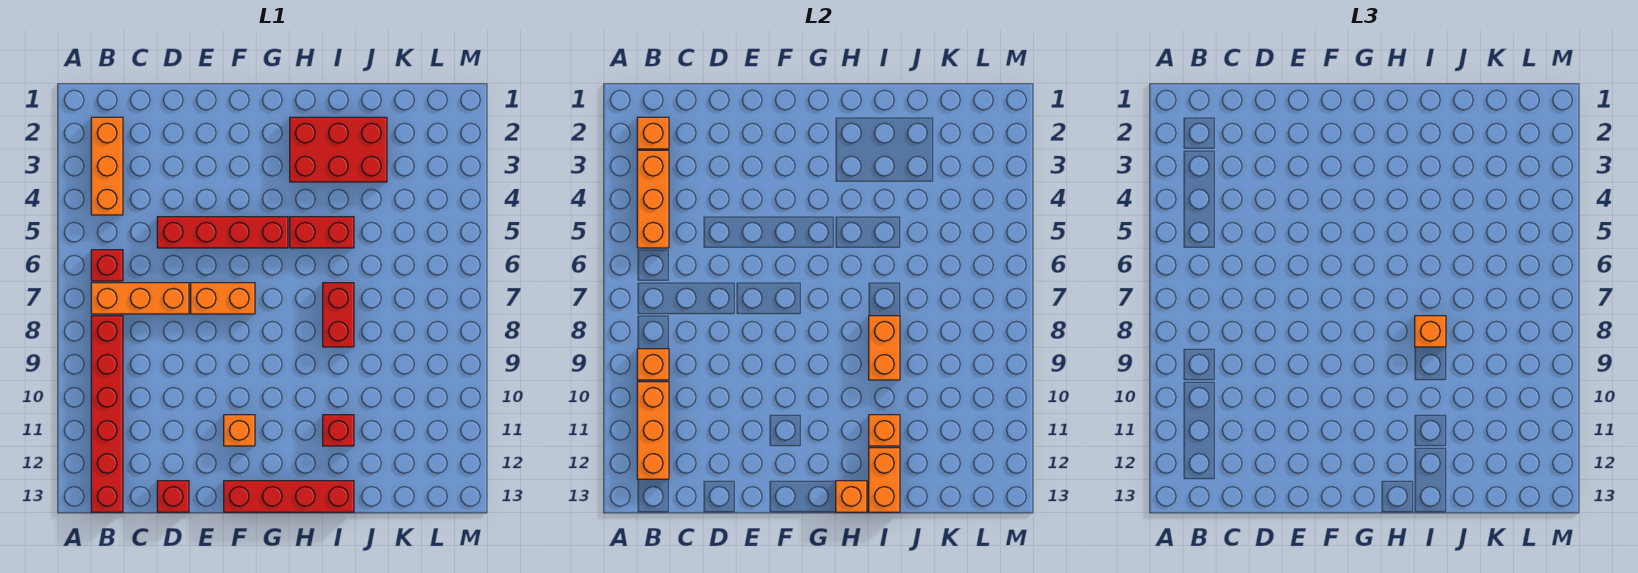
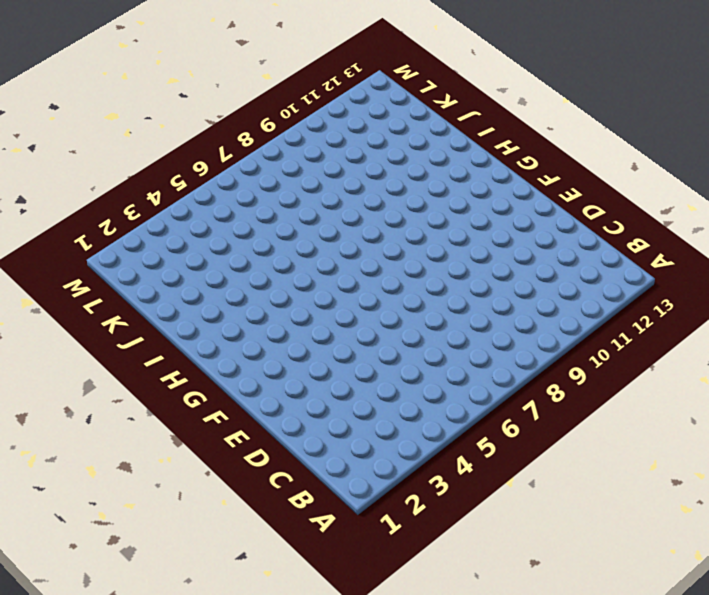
none -> orange 1x3 brick [91,117,123,215]
none -> red 1x1 brick [91,250,123,281]
none -> orange 1x3 brick [91,283,189,314]

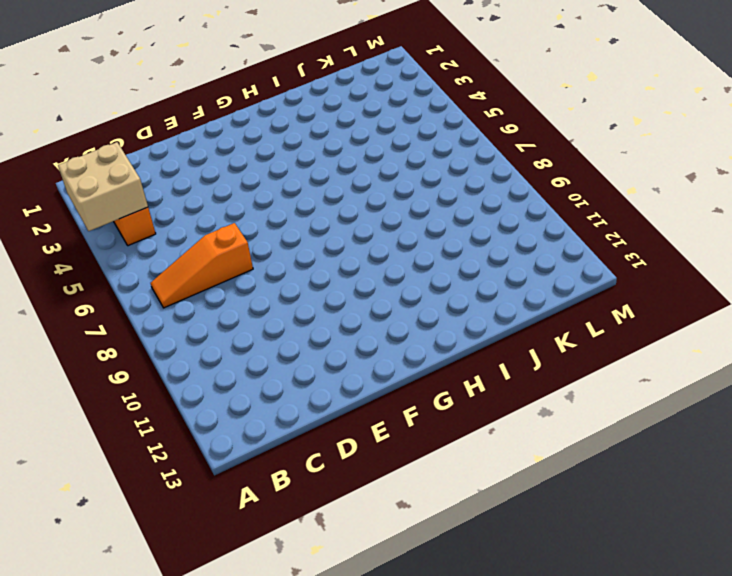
tan 2x2 brick [58,142,148,231] -> orange 1x3 brick [637,150,669,248]
orange 1x3 slope [151,223,253,308] -> orange 1x3 brick [91,283,189,314]
none -> red 1x1 brick [91,250,123,281]
none -> red 1x6 brick [91,316,123,512]
none -> red 1x4 brick [157,217,288,248]

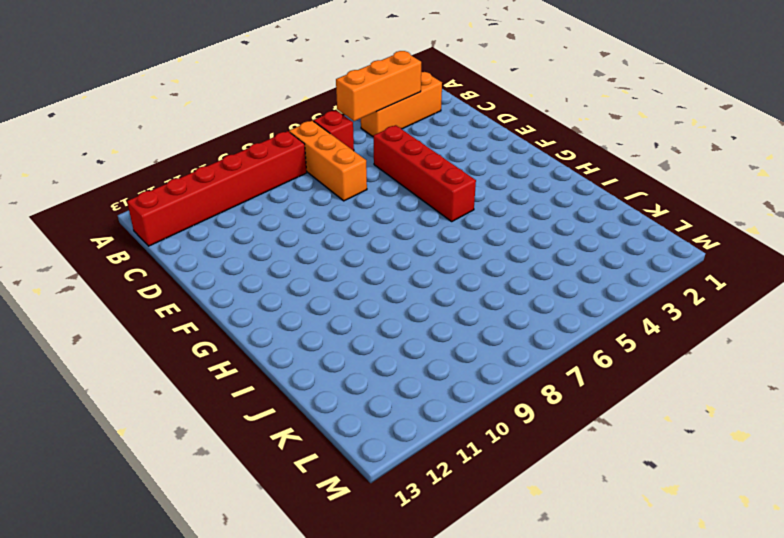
none -> red 1x1 brick [157,481,189,512]
none -> orange 1x2 brick [191,283,255,314]
none -> orange 1x1 brick [224,415,255,446]

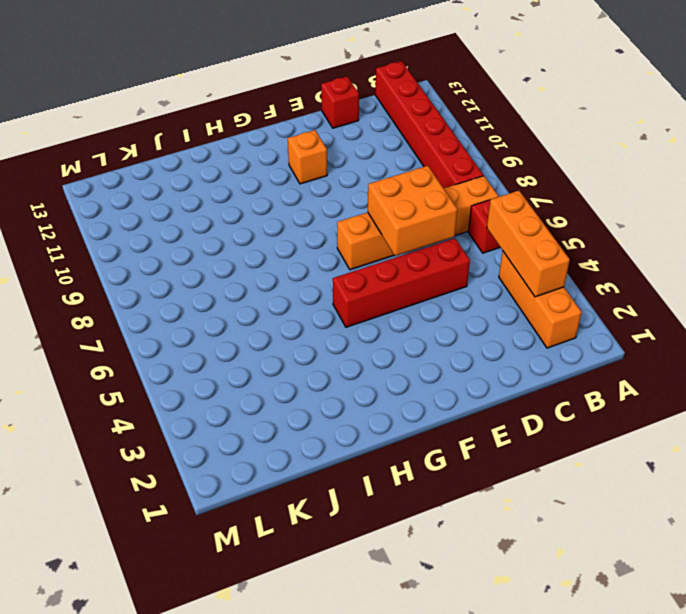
orange 2x2 brick [368,166,457,256] -> none
none -> red 1x4 brick [224,481,354,512]
none -> red 2x3 brick [290,117,387,182]
none -> red 1x2 brick [290,217,354,248]

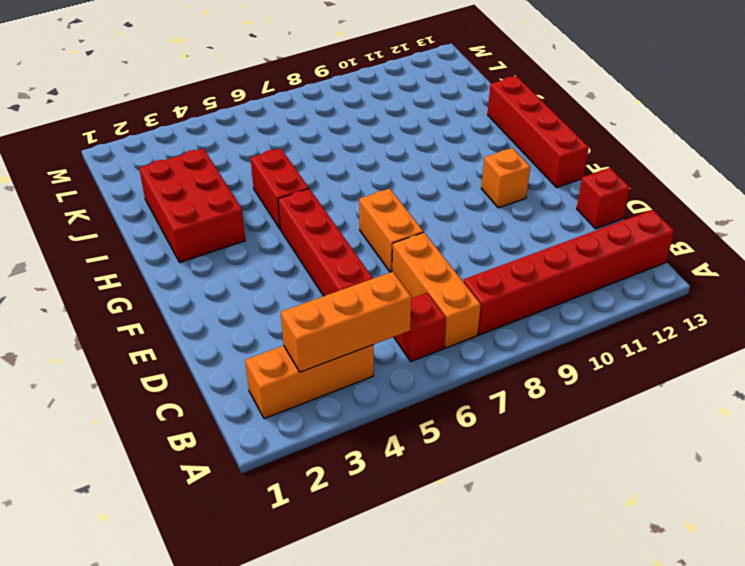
none -> red 1x2 brick [323,283,354,347]
none -> red 1x1 brick [323,415,354,446]
none -> orange 1x1 brick [637,117,669,149]

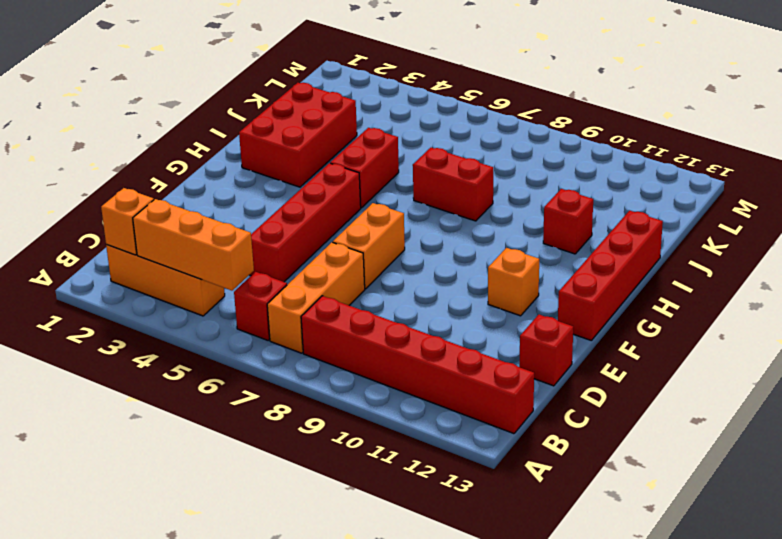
none -> orange 1x1 brick [637,349,669,380]
none -> orange 1x3 brick [637,382,669,479]
none -> orange 1x1 brick [836,481,867,512]

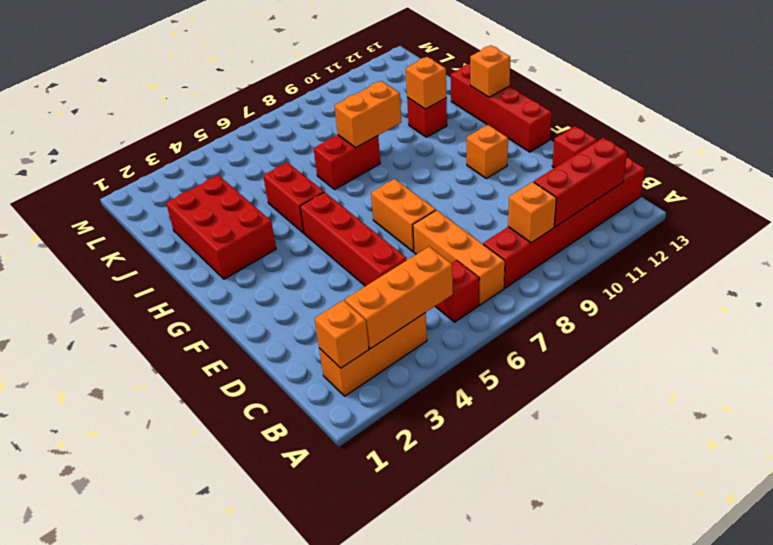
red 1x3 brick [534,138,627,227] -> orange 1x3 brick [637,382,669,479]
none -> orange 1x2 brick [869,448,900,512]
none -> orange 1x1 brick [1415,316,1446,347]

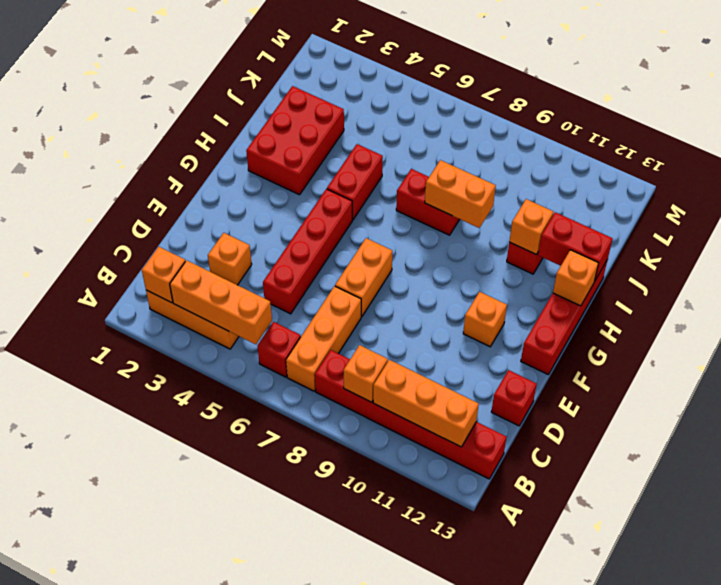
orange 1x1 brick [208,233,252,285] -> orange 1x1 brick moved to [1415,316,1446,347]
red 1x2 brick [538,212,613,280] -> orange 1x2 brick [869,448,900,512]

